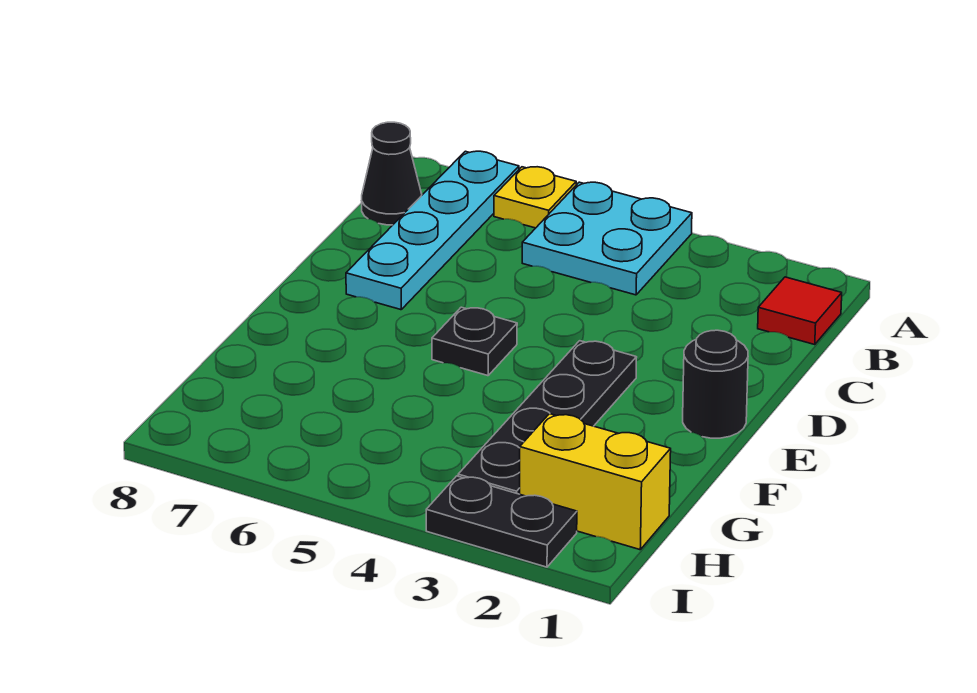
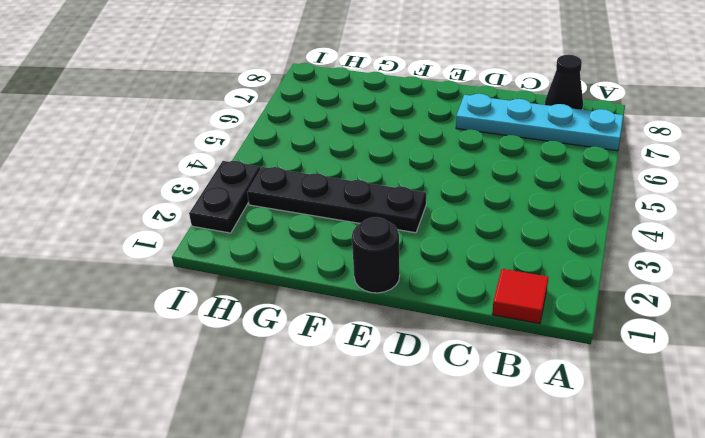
none -> cyan 2x2 plate [522,182,692,295]
none -> yellow 1x1 plate [494,167,576,228]

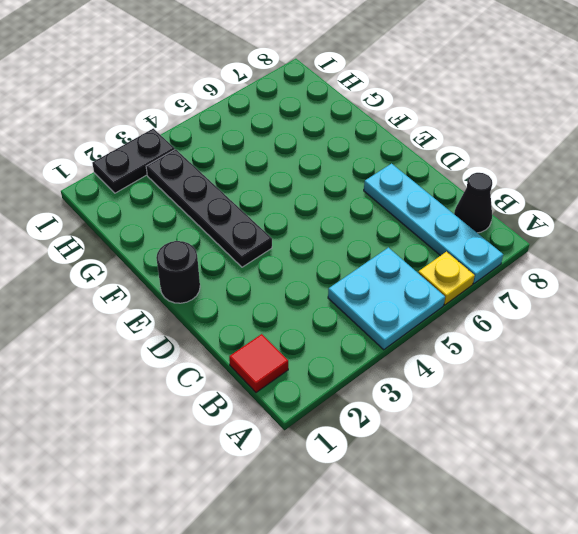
none -> black 1x1 plate [432,307,517,376]
none -> yellow 1x2 brick [520,414,671,550]

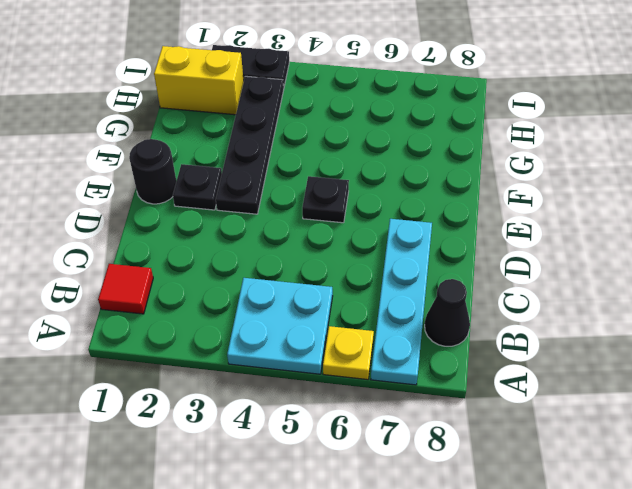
black 1x1 plate [173,164,222,210] -> none

